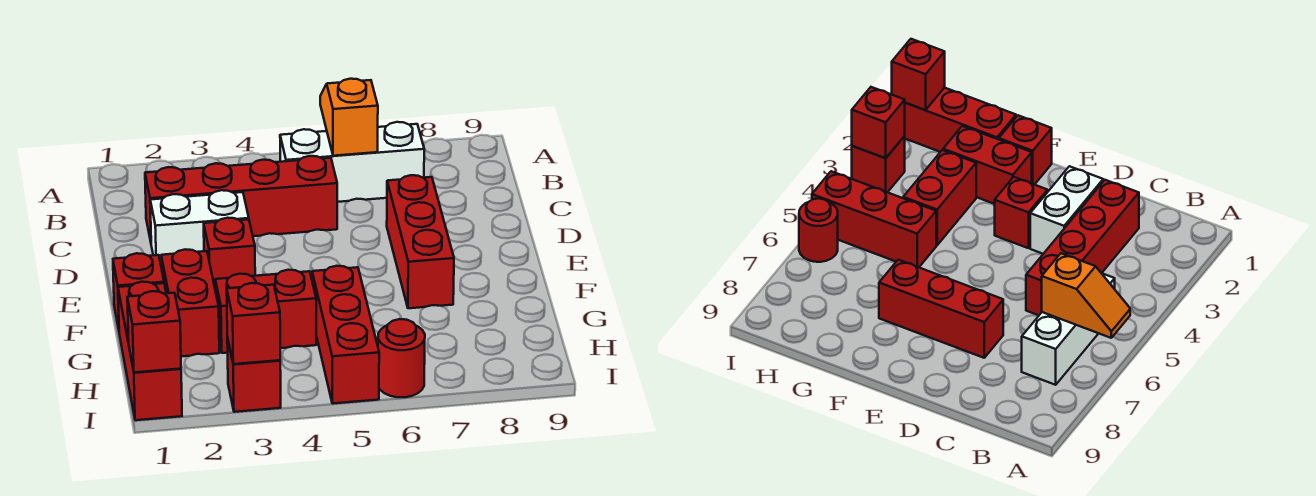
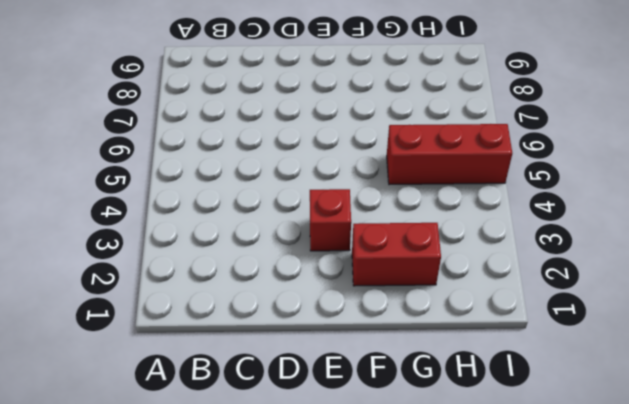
none -> white 1x3 brick [280,122,424,202]
none -> red 1x4 brick [145,156,337,241]
none -> white 1x2 brick [150,190,249,263]

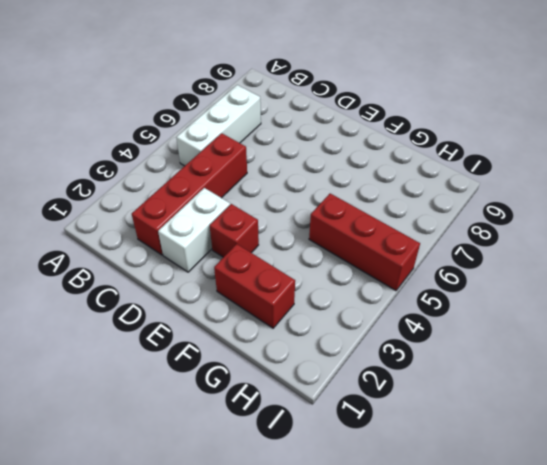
none -> red 1x3 brick [387,175,454,308]
none -> red 1x1 brick [113,253,164,329]
none -> red 1x3 brick [118,282,182,420]

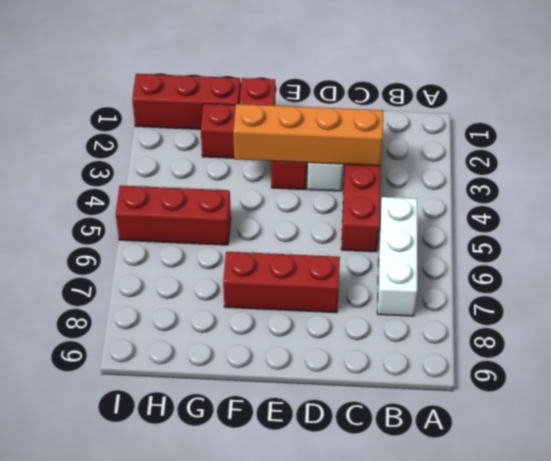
orange 1x4 brick [233,104,383,166] -> none
none -> red 1x2 brick [215,270,316,353]
none -> red 1x1 brick [227,338,281,412]
none -> red 1x1 round brick [378,319,425,397]

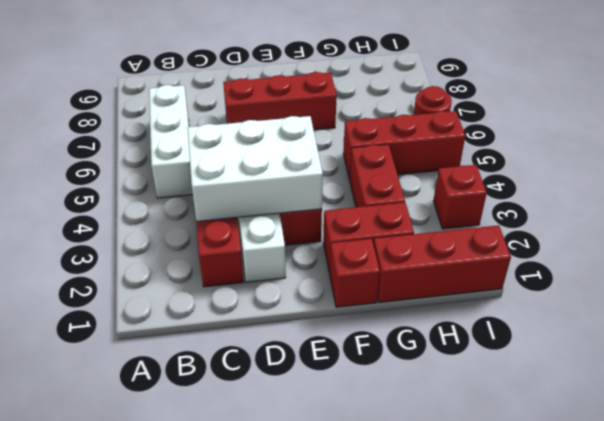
white 2x3 brick [187,116,323,222] -> none
none -> orange 1x2 slope [320,79,378,156]
none -> red 1x1 brick [127,291,181,372]
none -> red 1x1 brick [227,283,280,364]

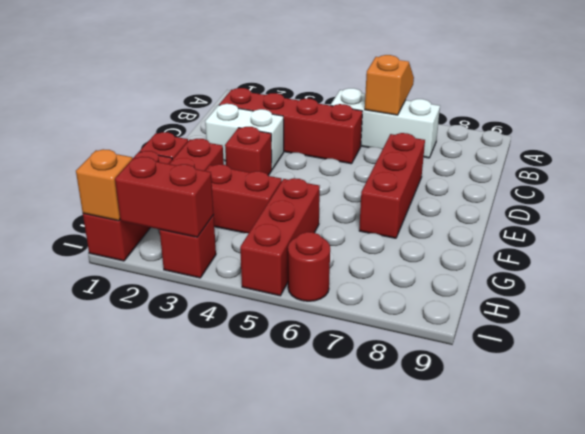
orange 1x1 brick [76,149,132,221] -> red 1x1 brick [127,291,181,372]
red 1x2 brick [115,157,214,237] -> red 1x1 brick [227,283,280,364]

